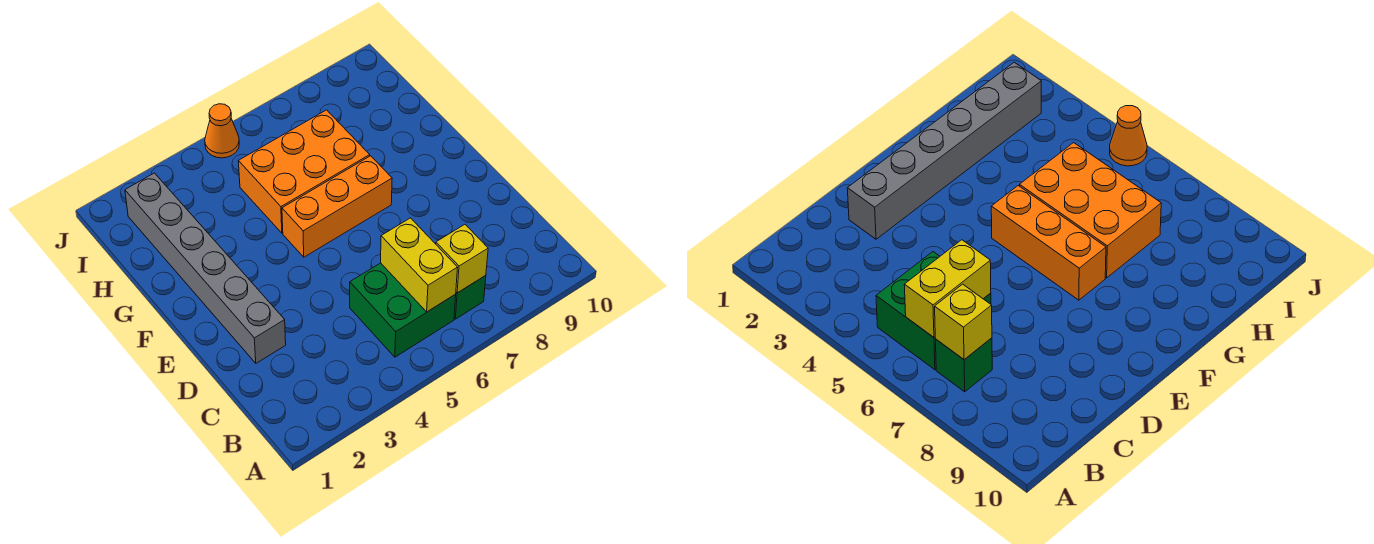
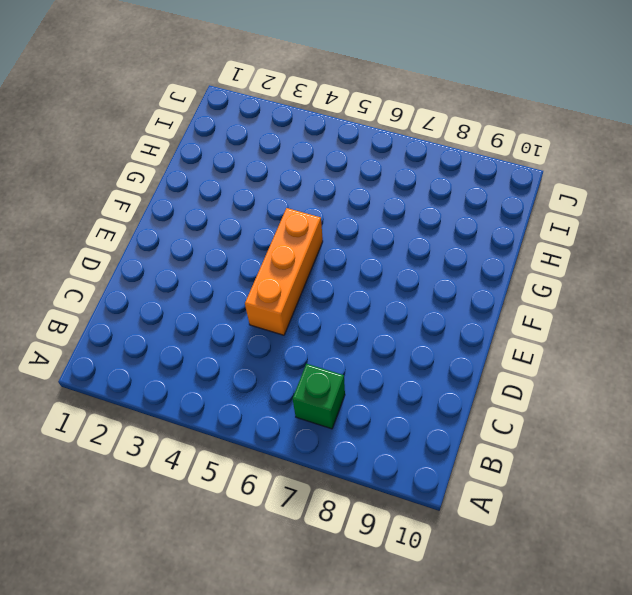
orange 1x3 brick [245,208,323,335] -> orange 1x3 brick turned to [282,156,392,257]
none -> green 2x2 brick [350,263,456,357]
none -> grey 1x6 brick [125,173,286,363]

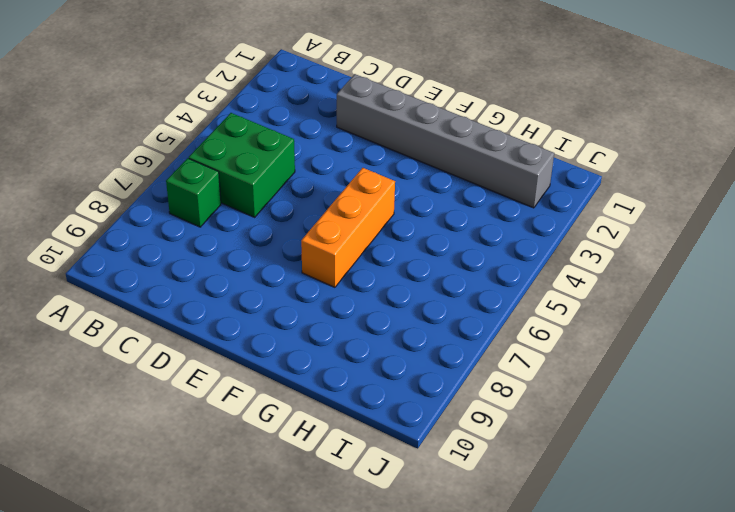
none -> orange 2x3 brick [238,110,370,233]
none -> orange 1x1 cone [205,104,239,158]

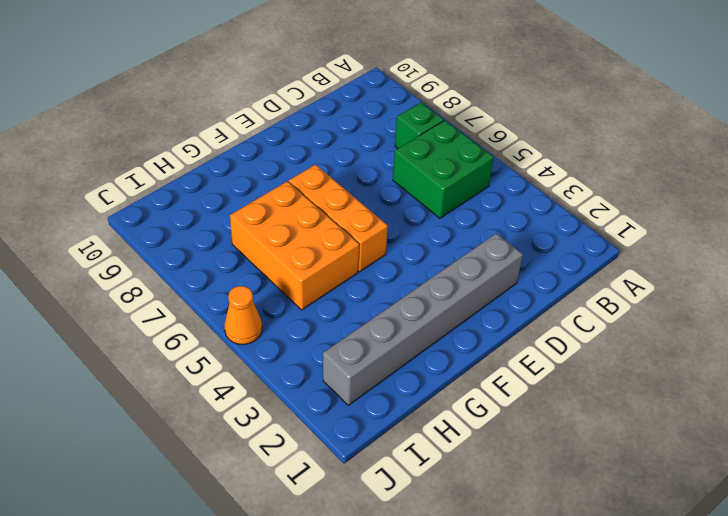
none -> yellow 1x2 brick [381,218,458,312]
none -> yellow 1x1 brick [436,225,488,293]

